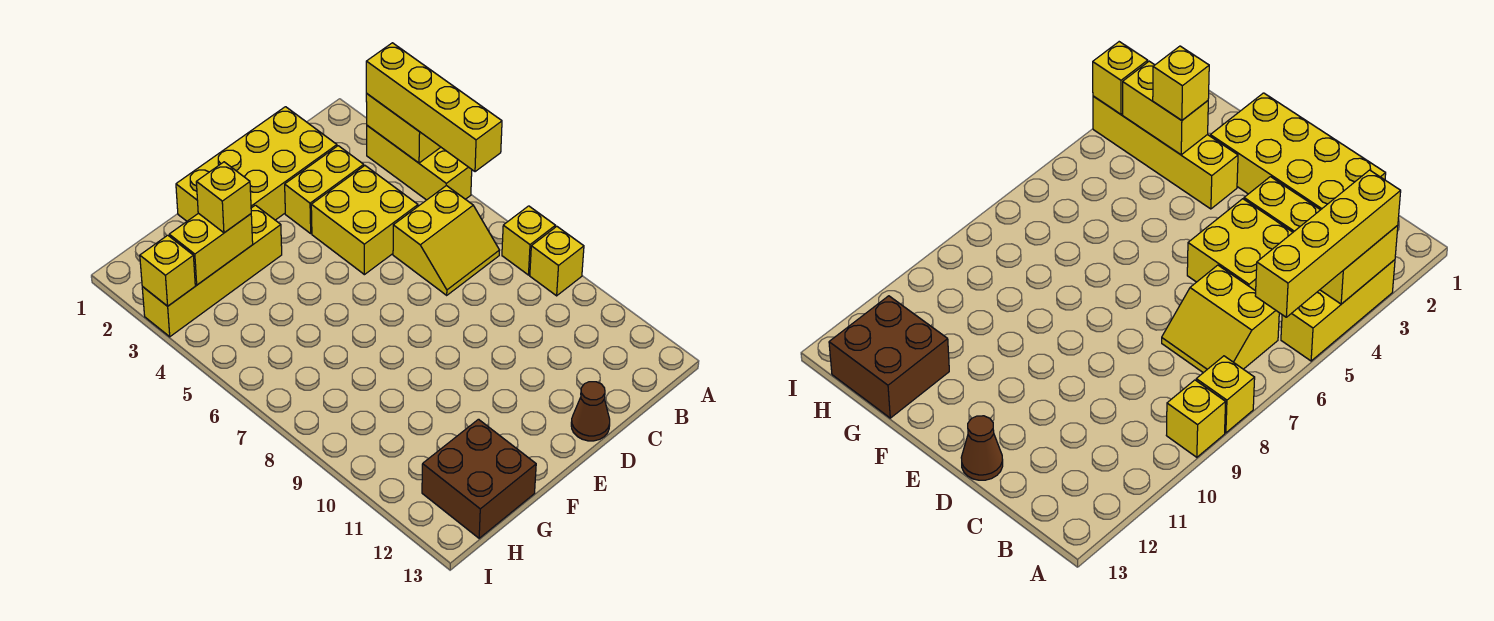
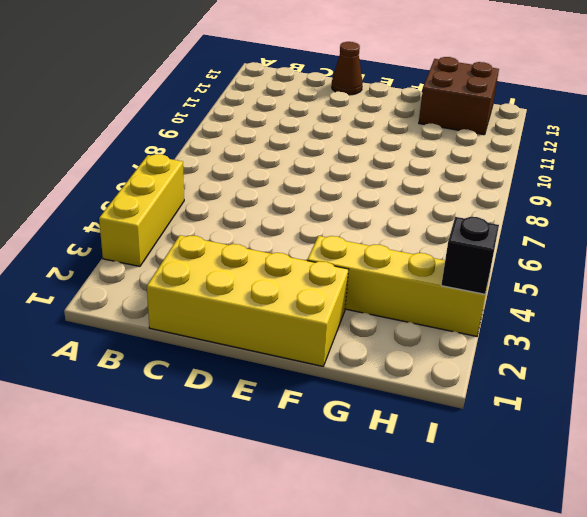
black 1x1 brick [441,217,499,294] -> yellow 1x1 brick [140,235,195,306]
none -> yellow 1x1 brick [502,206,555,275]
none -> yellow 1x1 brick [530,227,584,296]
none -> yellow 2x2 slope [393,186,500,295]

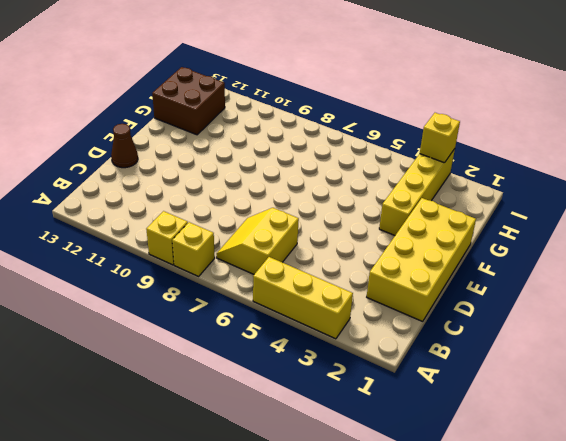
none -> yellow 1x2 brick [285,146,364,233]
none -> yellow 2x2 brick [311,166,418,275]
none -> yellow 1x2 brick [366,94,441,163]

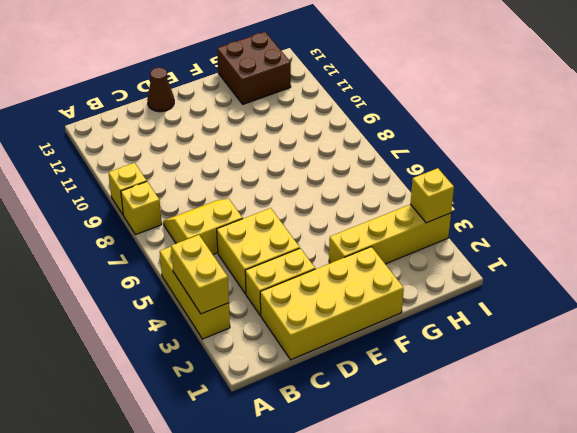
none -> yellow 1x2 brick [169,213,253,285]
none -> yellow 1x4 brick [366,43,502,172]
none -> yellow 1x1 brick [196,162,251,233]

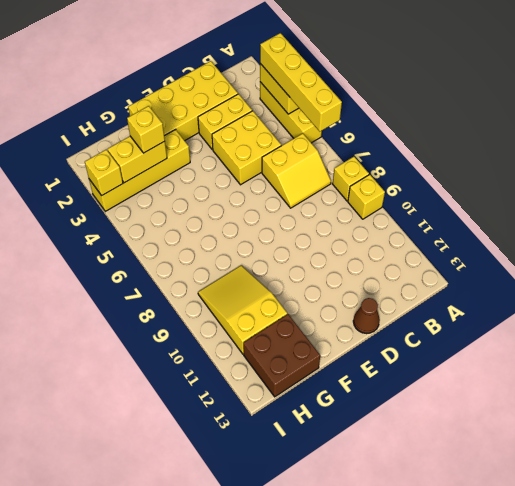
yellow 2x3 slope [198,265,287,354] -> none

